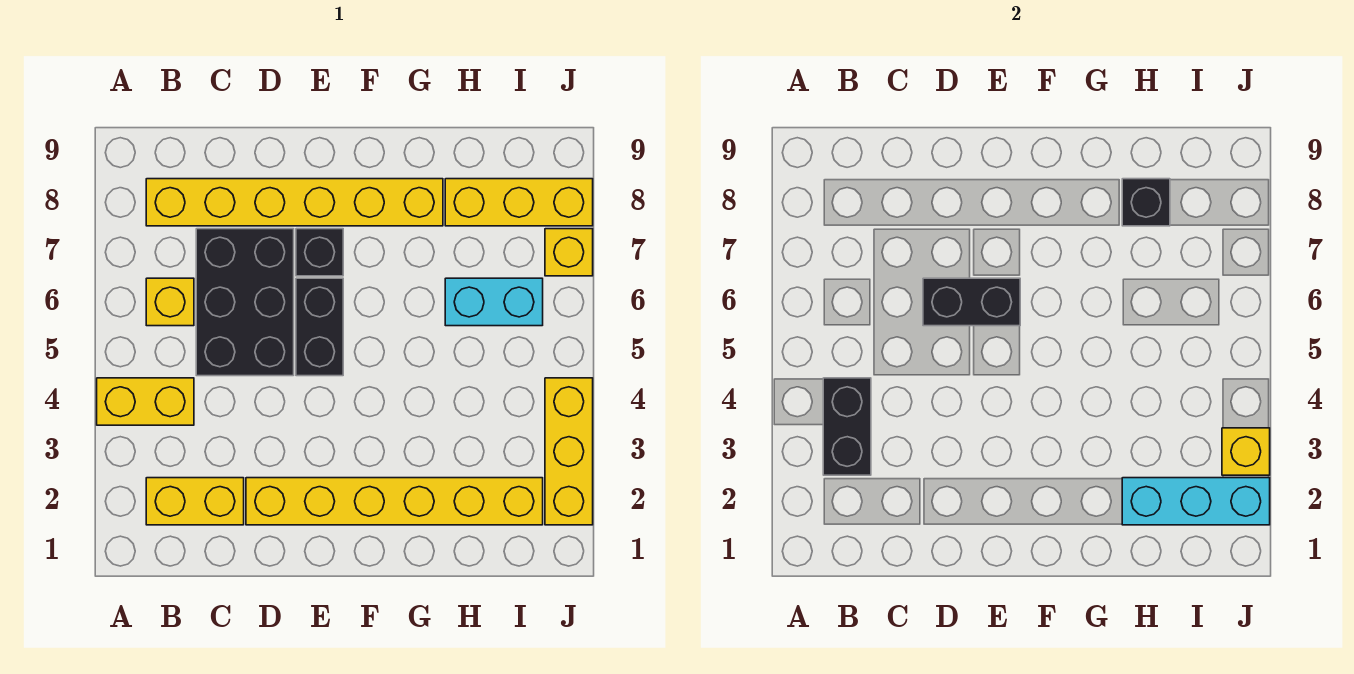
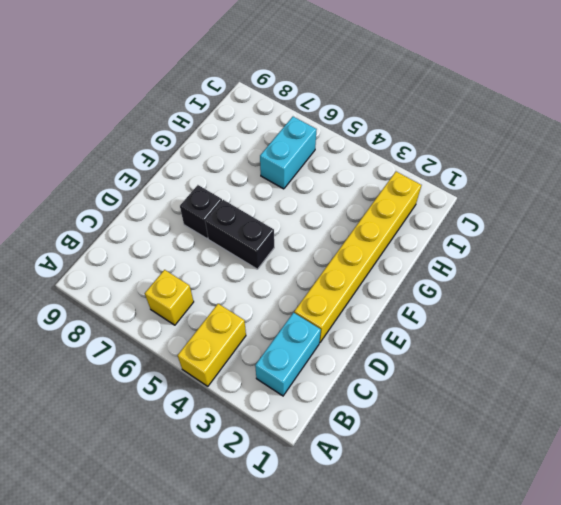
cyan 1x2 brick [255,313,321,396] -> yellow 1x2 brick [146,478,244,525]
none -> yellow 1x6 brick [146,179,443,226]
none -> black 2x3 brick [196,229,294,376]
none -> yellow 1x3 brick [445,179,593,226]

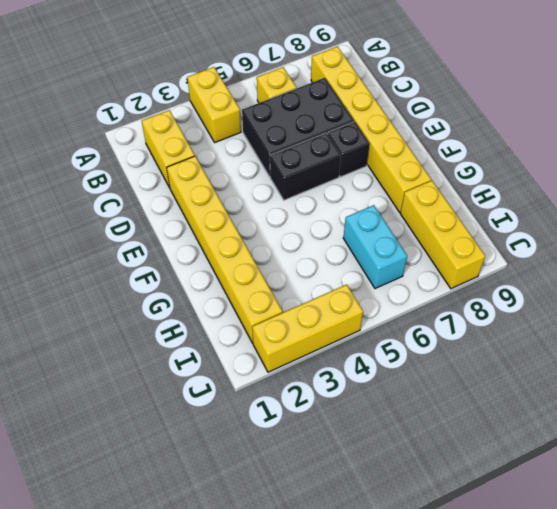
none -> yellow 1x1 brick [545,229,593,276]
none -> black 1x2 brick [823,378,871,475]
none -> black 1x2 brick [923,278,1020,326]

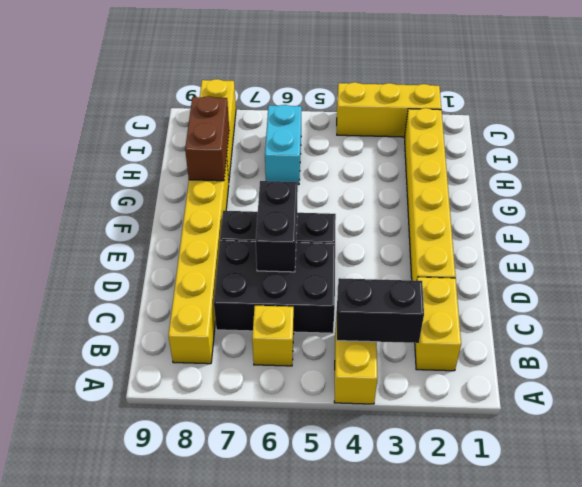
brown 1x2 brick [185,96,229,181] -> black 1x1 brick [1122,179,1170,226]
none -> yellow 1x1 brick [545,229,593,276]
none -> cyan 1x3 brick [1122,478,1270,525]
none -> yellow 1x1 brick [1222,428,1270,475]

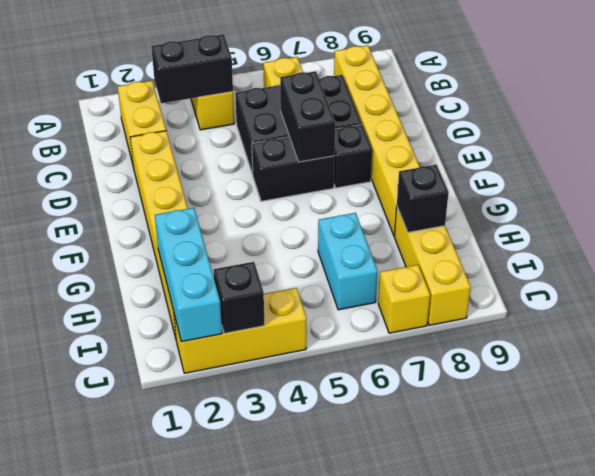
black 1x1 brick [214,262,264,333] -> yellow 1x1 brick [1222,428,1270,475]

